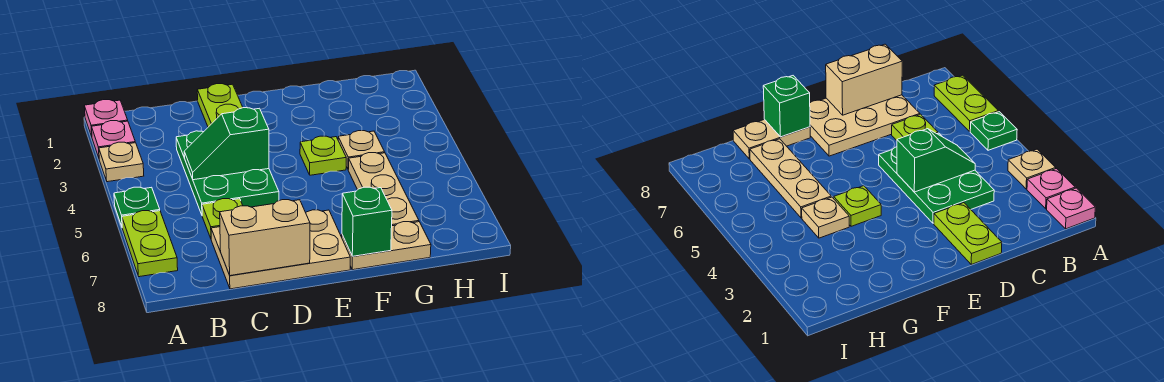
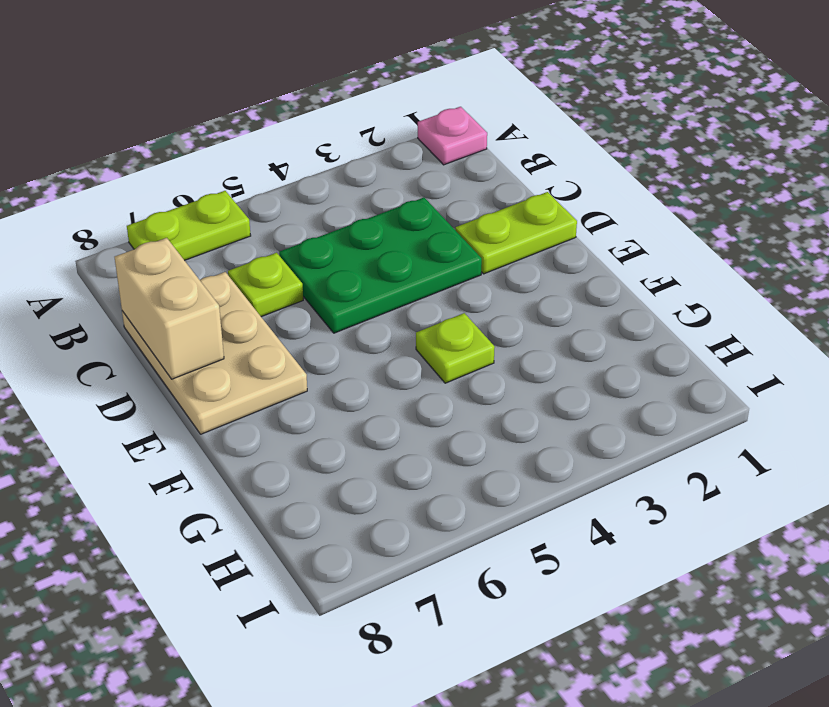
none -> pink 1x1 plate [92,121,135,158]
none -> tan 1x1 plate [99,142,144,182]
none -> green 1x1 plate [114,187,160,226]

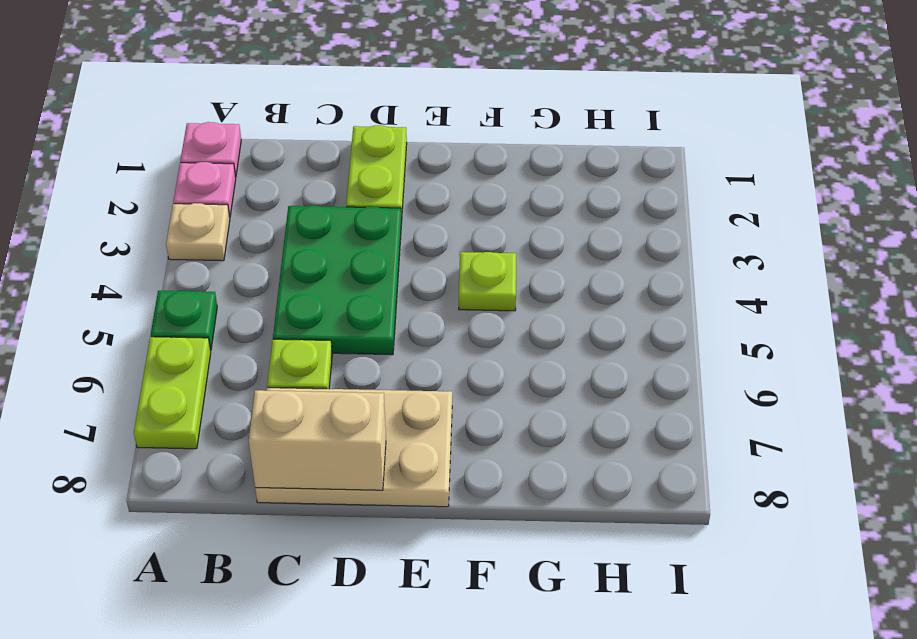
none -> tan 1x2 plate [342,222,431,270]
none -> tan 1x1 plate [338,131,385,170]
none -> tan 1x3 plate [348,153,419,226]

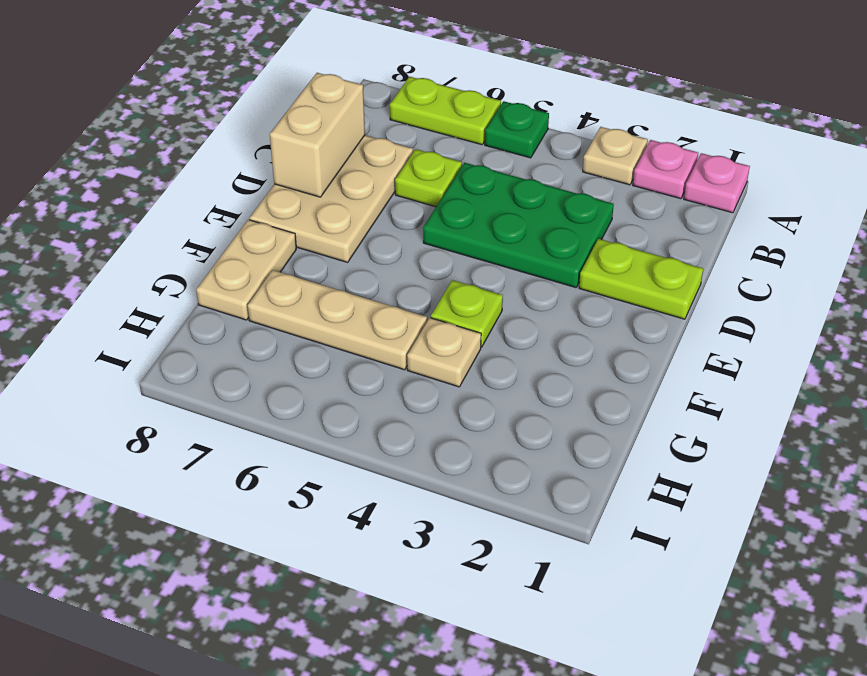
none -> green 1x2 slope [184,108,269,180]
none -> green 1x1 brick [342,187,392,256]

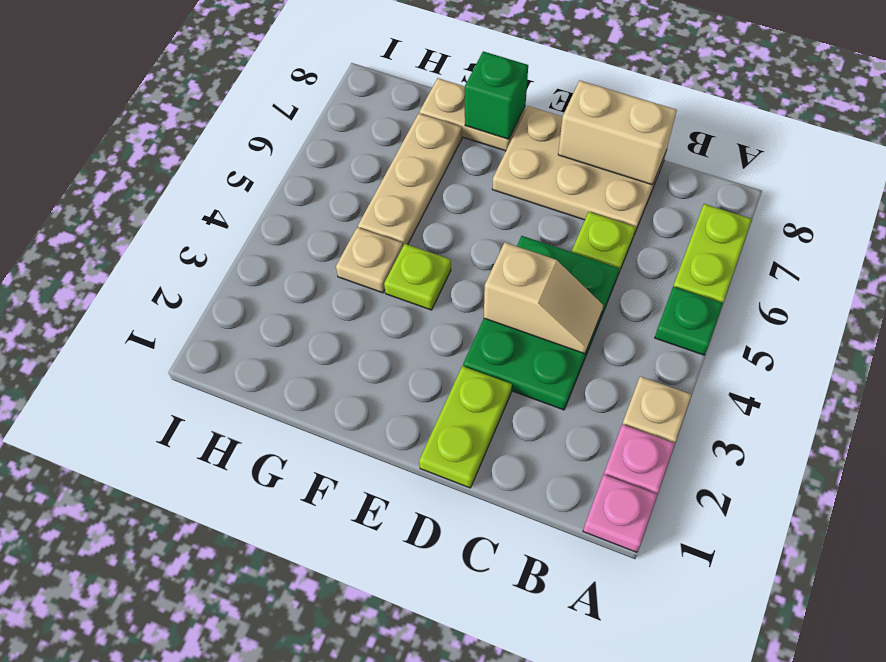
tan 1x2 slope [484,242,603,354] -> green 1x2 slope [184,108,269,180]

